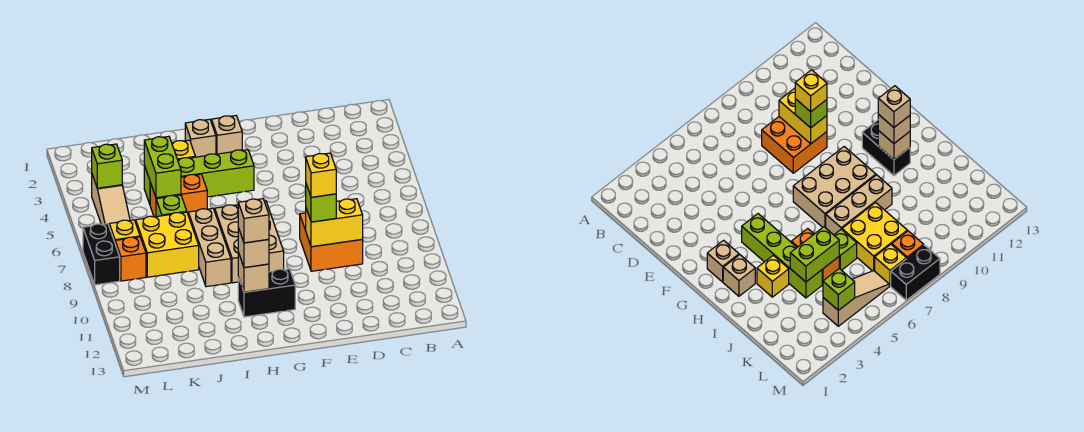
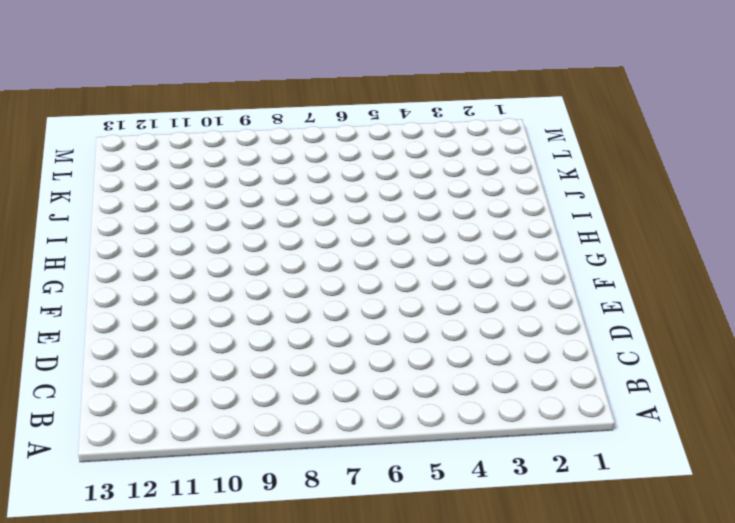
none -> orange 2x2 brick [300,213,363,271]
none -> tan 1x1 brick [212,116,242,154]
none -> lime 1x4 brick [144,150,254,204]

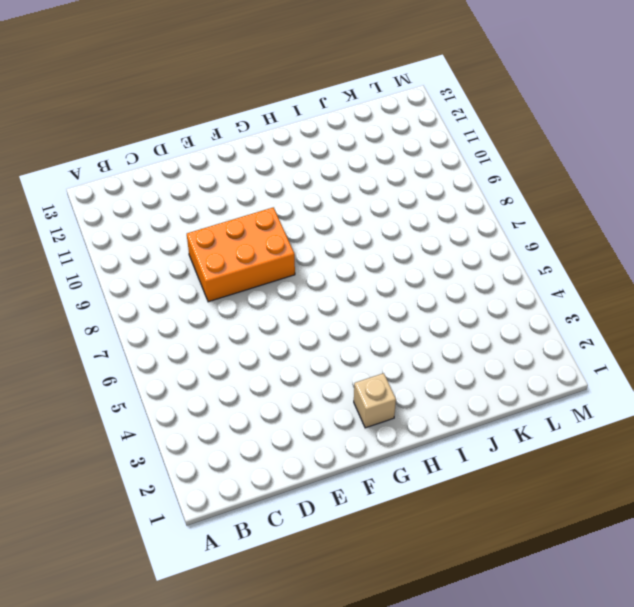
orange 2x3 brick [187,207,295,302] -> orange 2x2 brick [300,213,363,271]
none -> lime 1x4 brick [144,150,254,204]
none -> tan 2x3 brick [215,201,284,283]
none -> black 1x2 brick [238,269,295,317]

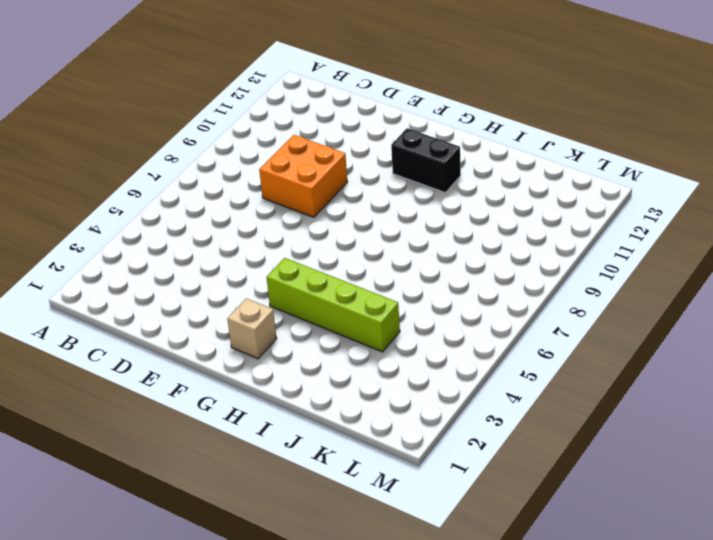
none -> tan 2x3 brick [215,201,284,283]
none -> tan 1x1 brick [185,119,216,157]
none -> yellow 1x1 brick [172,140,195,160]

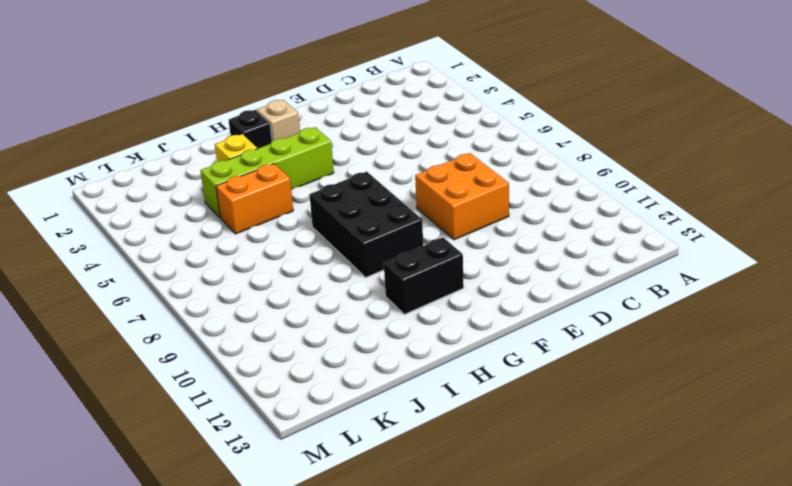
black 2x3 brick [309,172,423,277] -> tan 2x3 brick [215,201,284,283]
black 1x1 brick [229,110,272,149] -> tan 1x1 brick [185,119,216,157]
none -> tan 1x3 brick [188,208,231,287]
none -> lime 1x1 brick [156,195,187,217]
none -> yellow 2x2 brick [136,212,199,277]

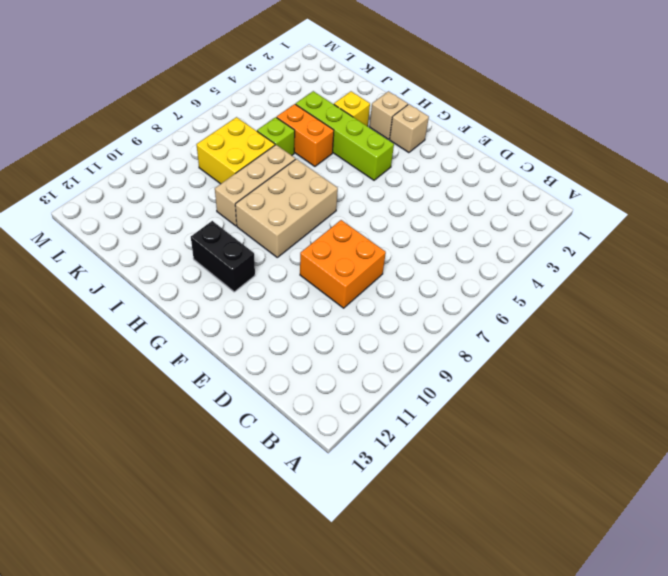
none -> tan 1x3 slope [92,175,130,225]
none -> yellow 1x1 brick [109,220,140,242]
none -> orange 1x1 brick [115,237,146,281]

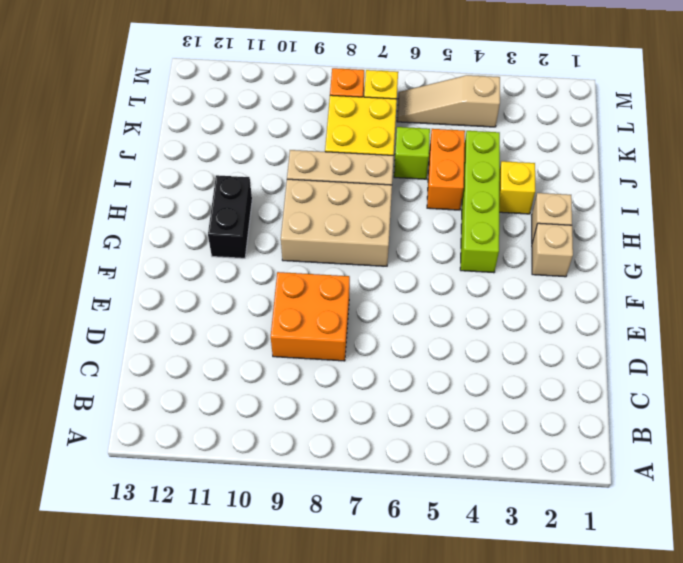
none -> black 1x2 brick [83,224,120,285]
none -> yellow 1x2 brick [306,199,363,247]
none -> tan 1x1 brick [238,252,269,292]

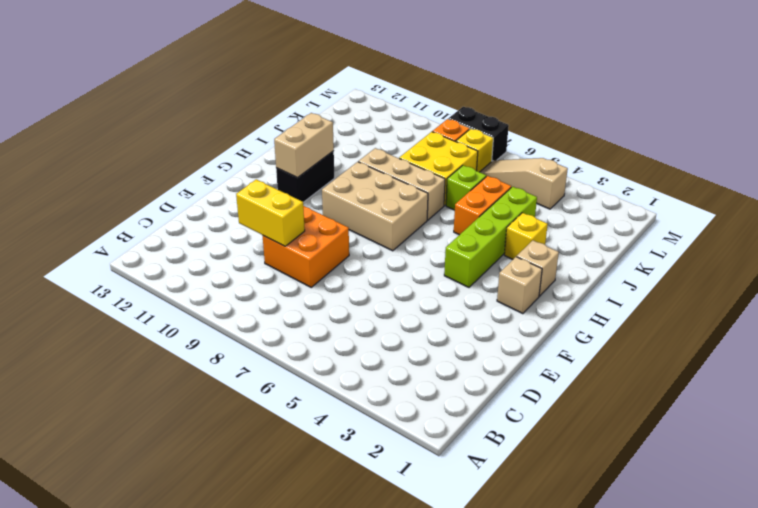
yellow 1x2 brick [236,179,305,246] -> yellow 1x2 brick turned to [306,199,363,247]
tan 1x2 brick [274,113,334,178] -> tan 1x1 brick [238,252,269,292]
none -> lime 1x2 brick [144,136,181,198]
none -> lime 1x1 brick [92,144,122,188]
none -> lime 1x1 brick [306,184,336,222]

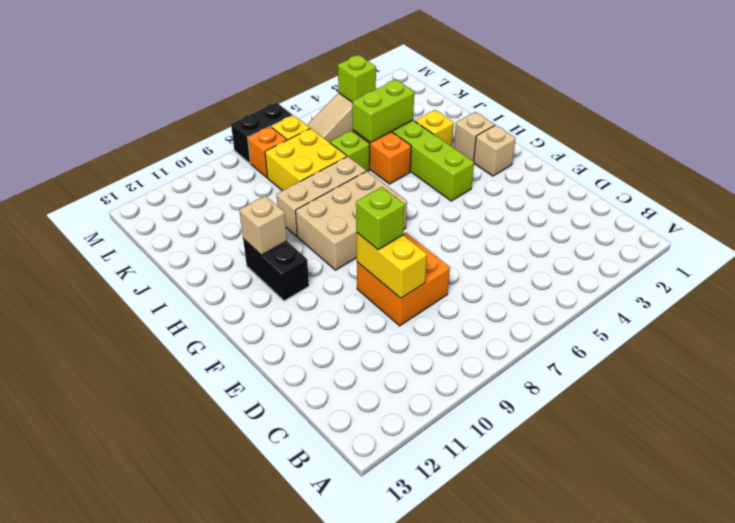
none -> tan 1x1 brick [238,228,269,268]
none -> yellow 1x1 brick [306,153,336,197]
none -> tan 1x1 brick [238,199,269,243]

